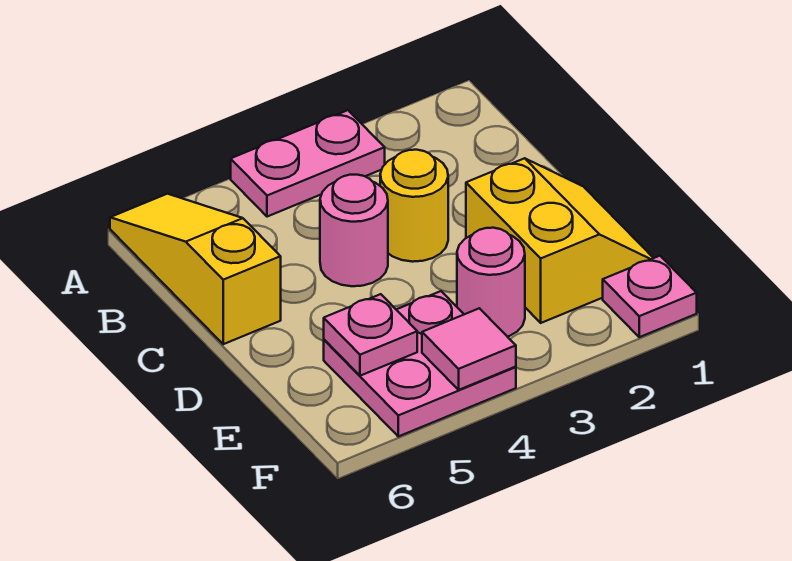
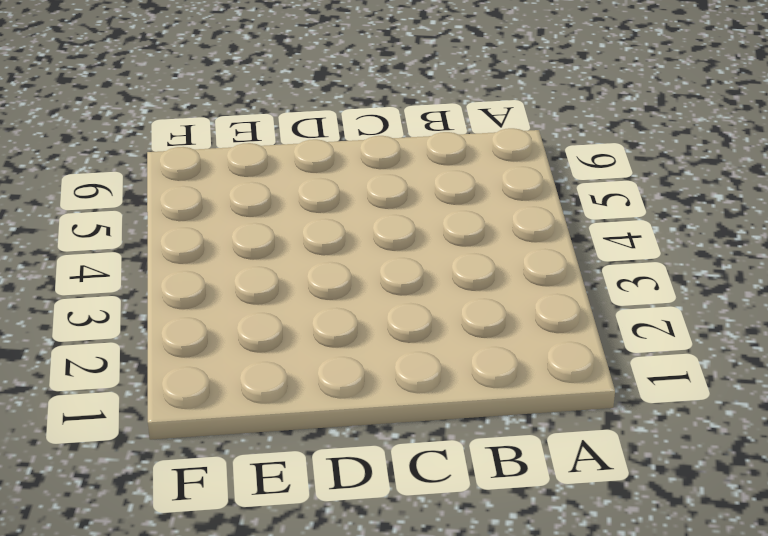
none -> pink 1x2 plate [231,110,385,217]
none -> yellow 1x3 slope [110,194,281,344]

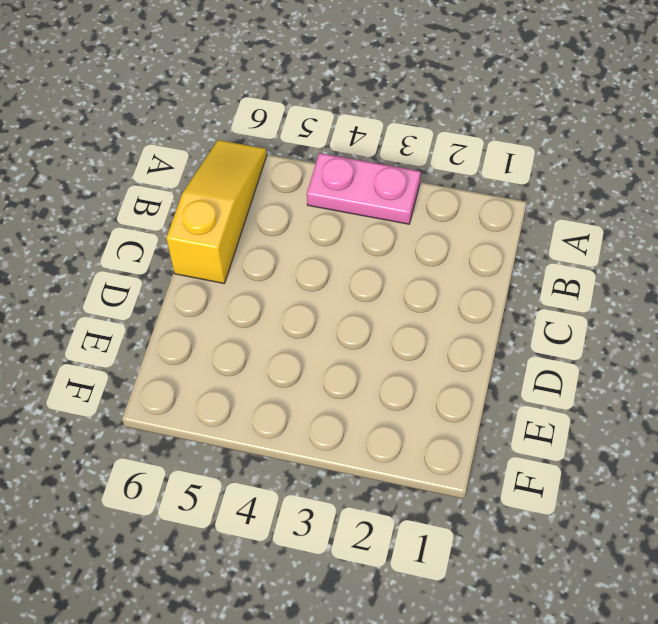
none -> yellow 1x1 round brick [380,150,448,262]
none -> pink 1x1 round brick [320,175,388,286]

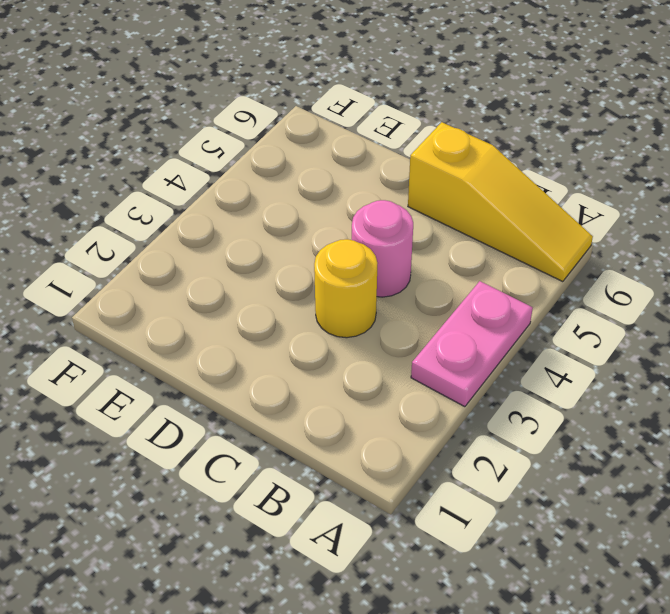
none -> yellow 2x2 slope [466,158,653,323]
none -> pink 1x1 round brick [457,228,525,337]

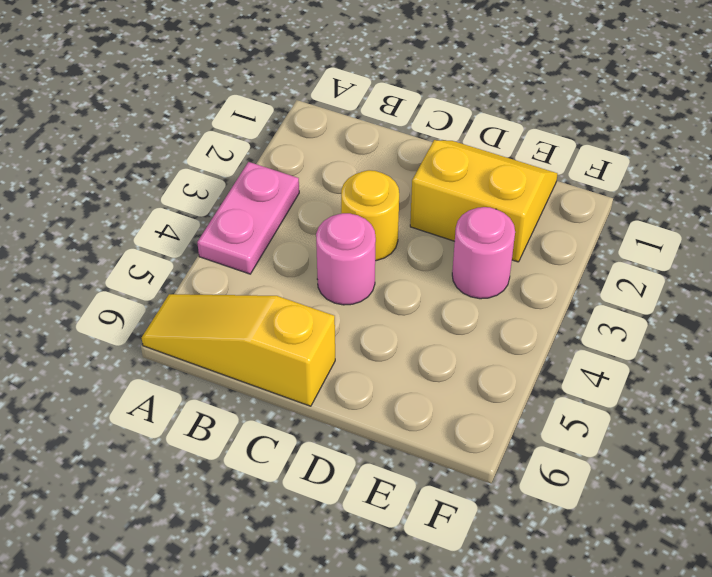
none -> pink 2x2 plate [324,291,516,436]
none -> pink 1x1 plate [603,256,697,337]

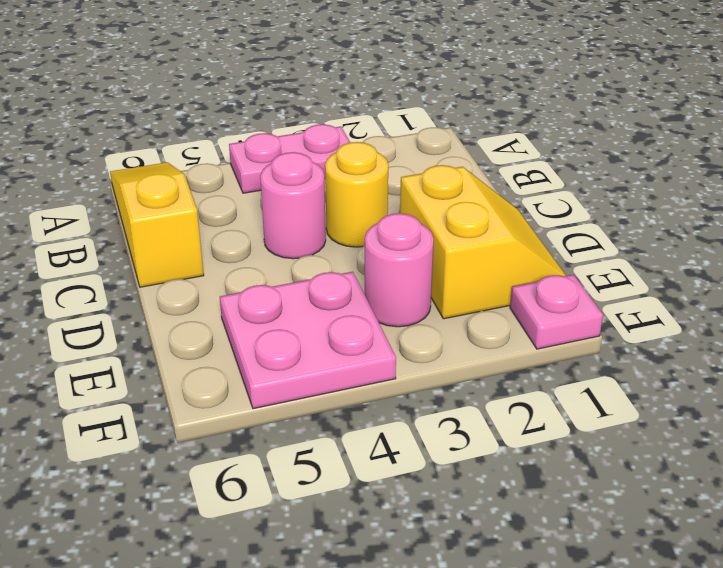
none -> pink 1x1 plate [324,294,417,376]
none -> pink 1x1 tile [422,308,516,390]

